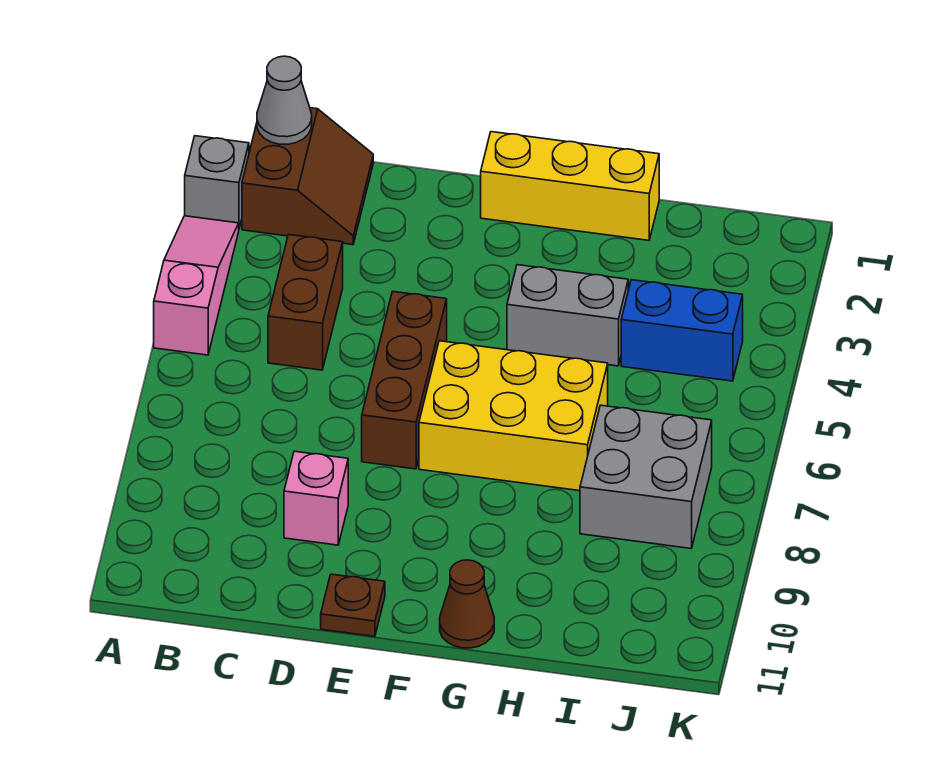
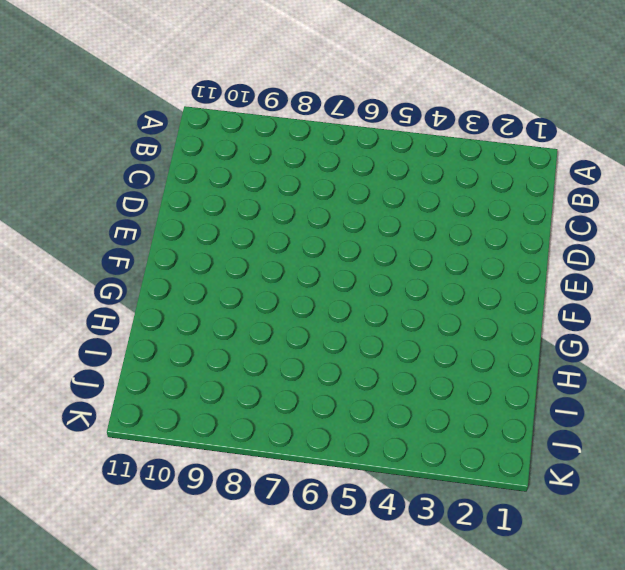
none -> grey 1x1 brick [185,136,249,228]
none -> pink 1x3 slope [154,216,239,355]
none -> brown 2x2 slope [242,108,373,245]

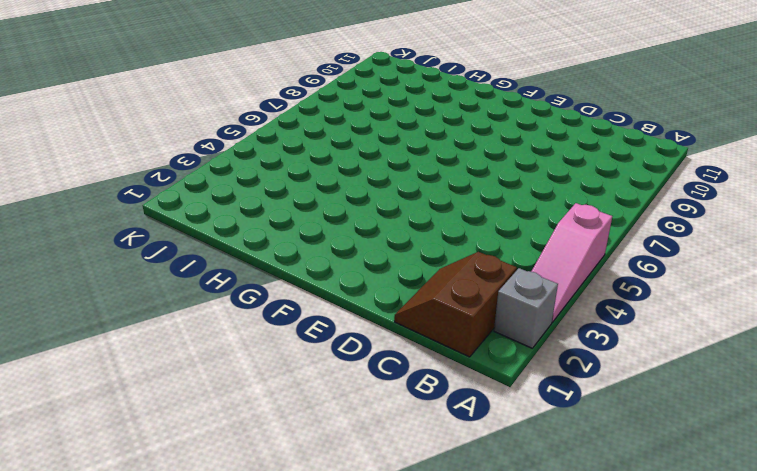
none -> brown 1x2 brick [268,235,343,370]
none -> pink 1x1 brick [284,451,348,545]
none -> brown 1x3 brick [362,291,447,469]

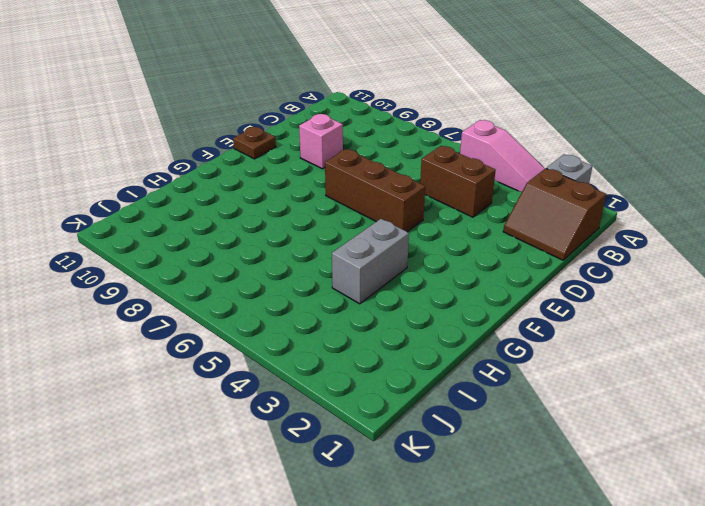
none -> yellow 1x3 brick [481,132,659,240]
none -> yellow 2x3 brick [419,341,608,491]
none -> brown 1x1 cone [440,560,494,648]

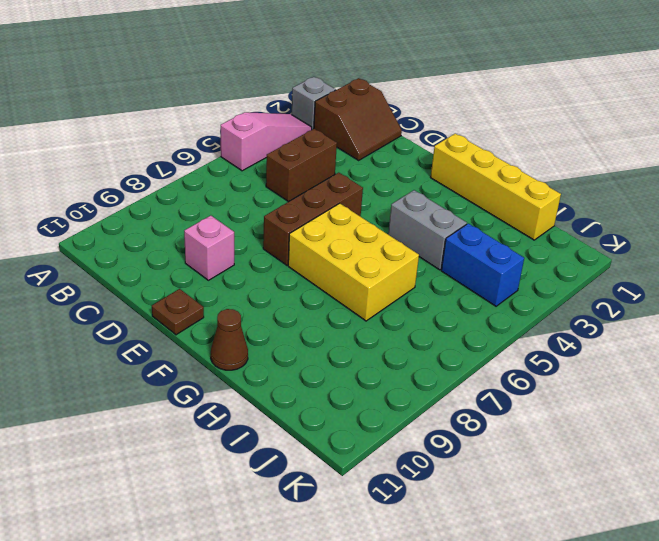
yellow 1x4 brick [431,134,561,240] -> yellow 1x3 brick [481,132,659,240]
none -> grey 2x2 brick [580,405,712,548]
none -> grey 1x1 cone [257,56,312,144]

